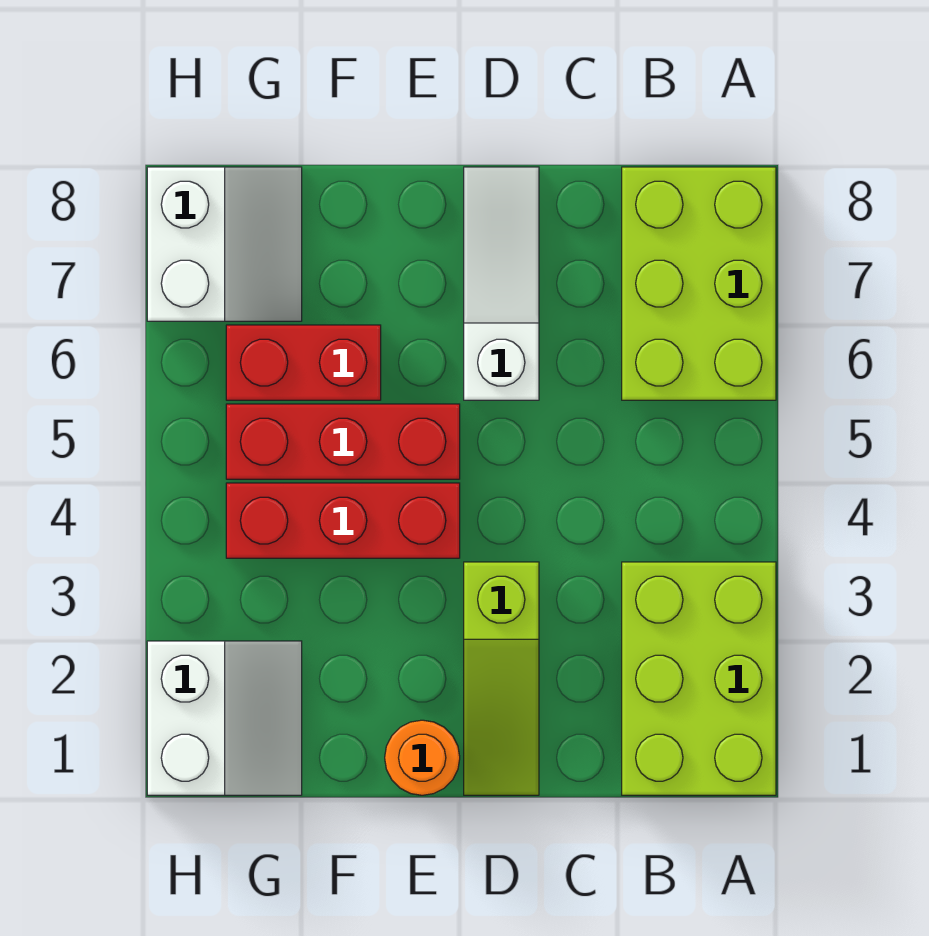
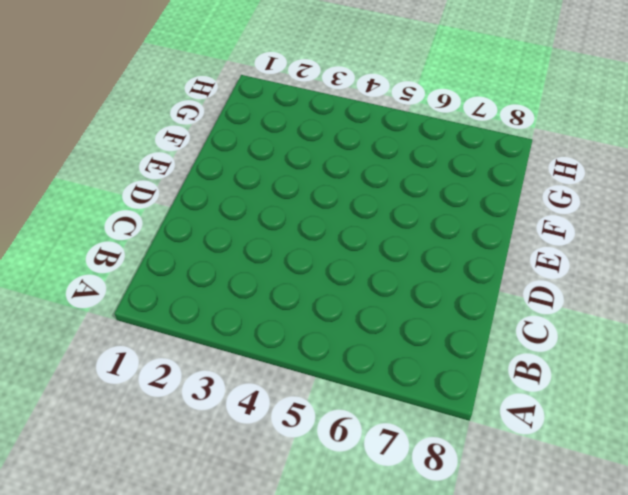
none -> lime 2x3 brick [622,562,776,795]
none -> lime 2x3 brick [622,167,776,400]

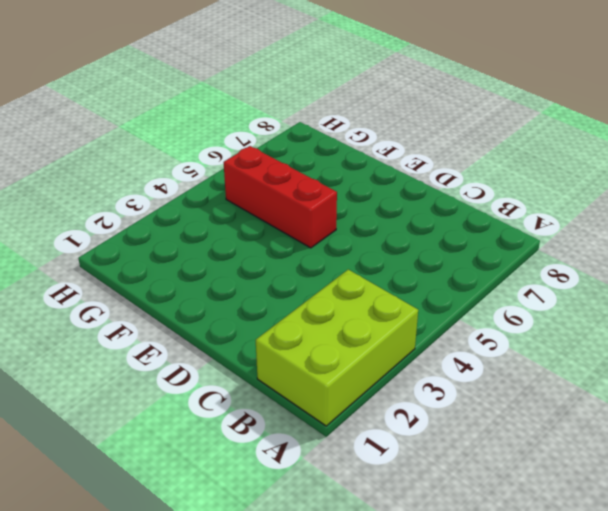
none -> lime 2x3 brick [622,167,776,400]
none -> lime 1x3 slope [464,562,539,795]

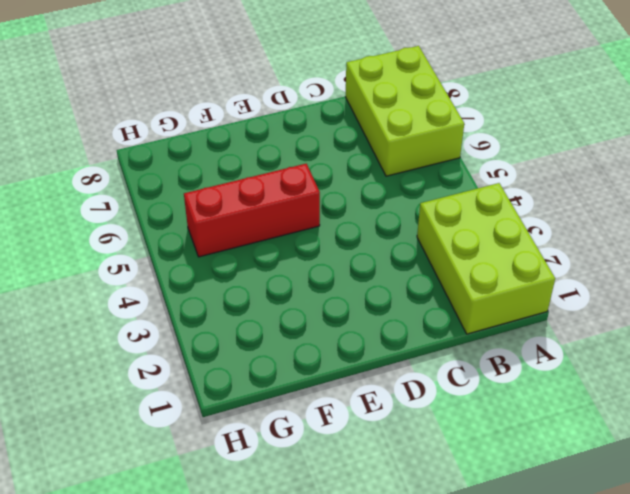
none -> lime 1x3 slope [464,562,539,795]
none -> white 1x3 slope [464,167,539,400]

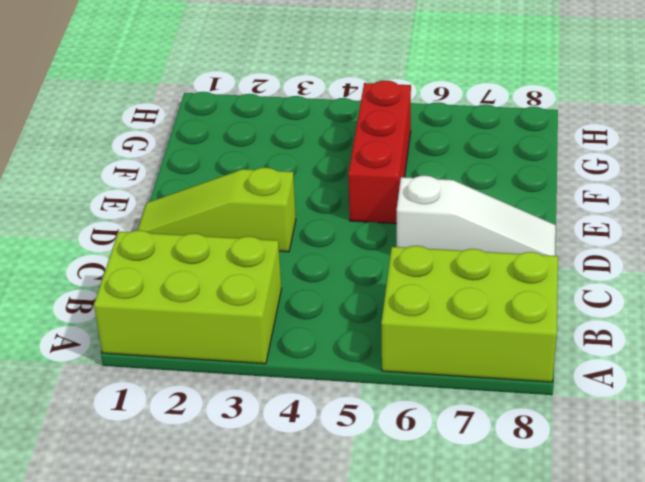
none -> orange 1x1 round brick [385,720,460,795]
none -> red 1x3 brick [226,483,460,558]

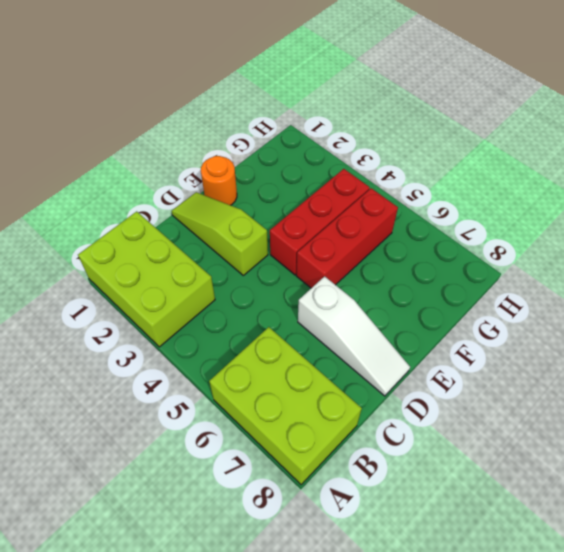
none -> red 1x2 brick [226,325,381,400]
none -> white 2x2 slope [147,641,302,795]

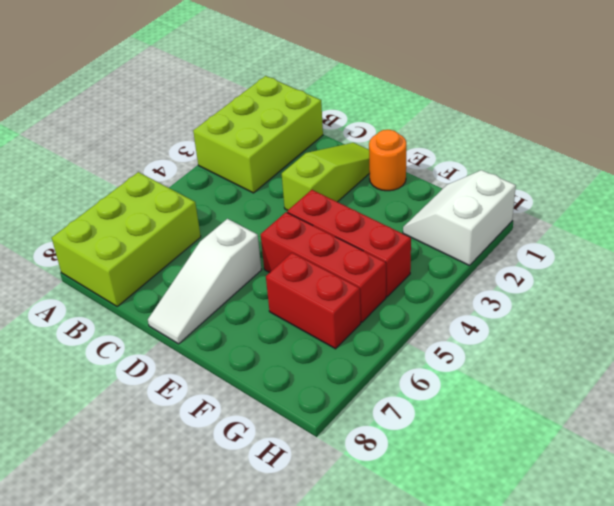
none -> white 2x2 slope [147,167,302,321]

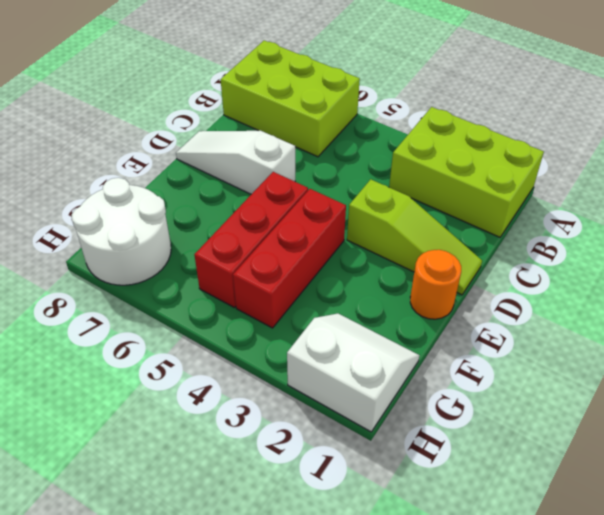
white 2x2 round brick [72,178,171,285] -> white 2x2 slope [147,167,302,321]
none -> red 1x2 brick [226,325,381,400]

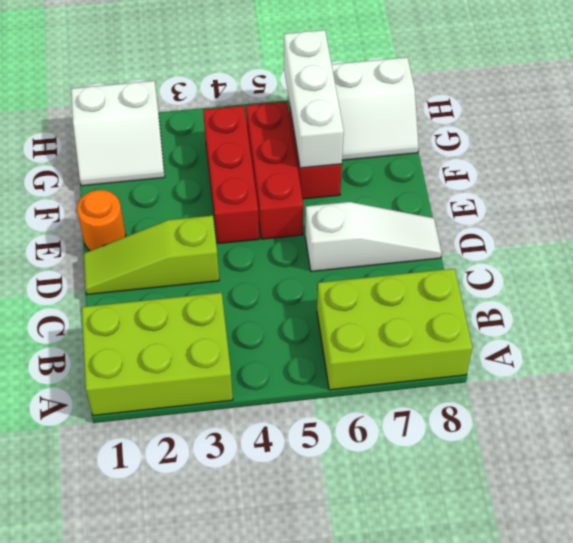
white 1x3 brick [284,30,344,168] -> none

